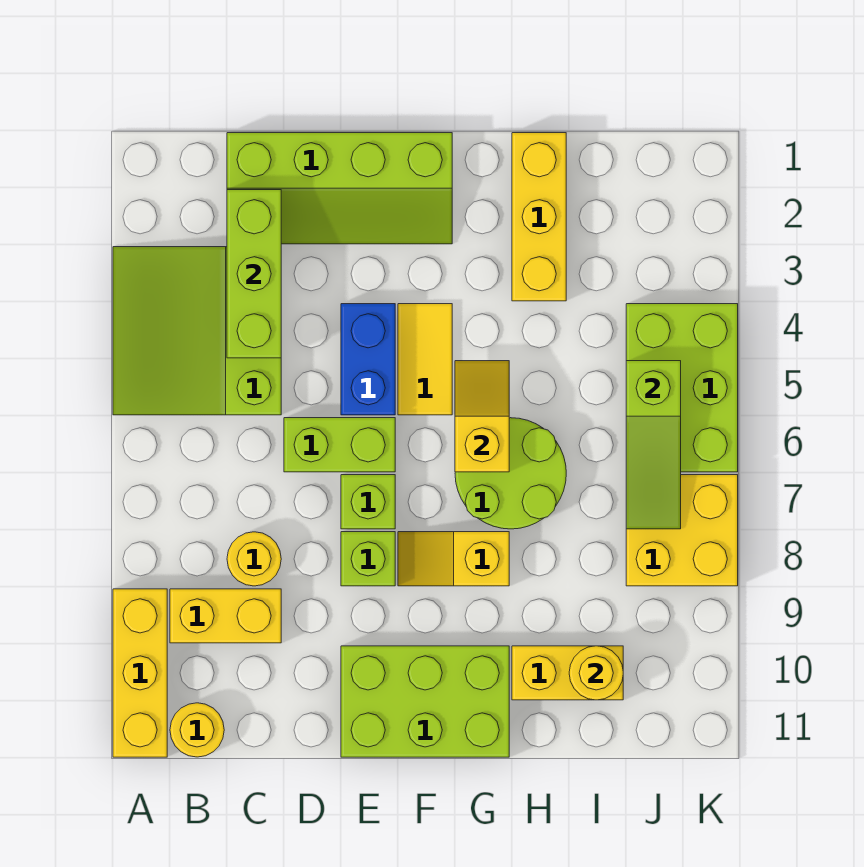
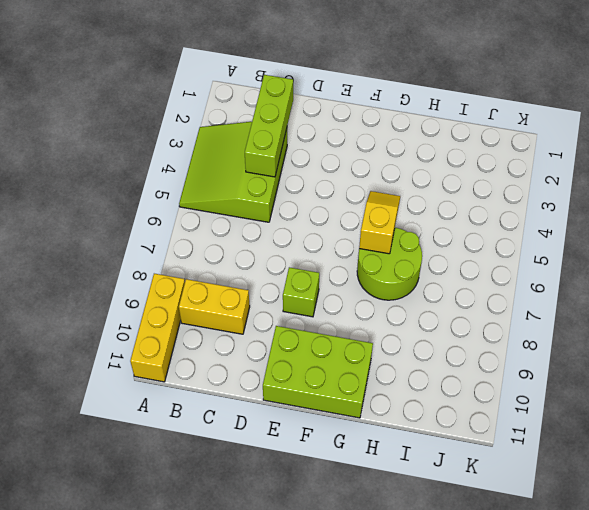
none -> yellow 1x1 round brick [170,703,224,757]
none -> lime 2x4 slope [227,133,452,244]
none -> yellow 1x1 round brick [227,532,281,586]

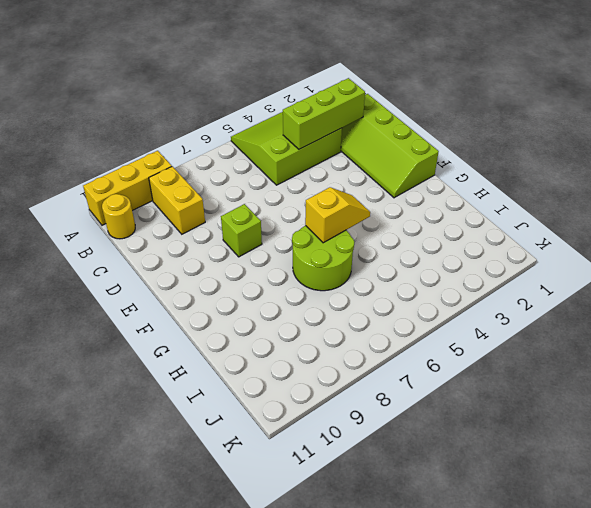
none -> yellow 1x1 round brick [227,532,281,586]
none -> lime 1x2 brick [284,418,395,472]
none -> blue 1x2 brick [341,304,395,415]

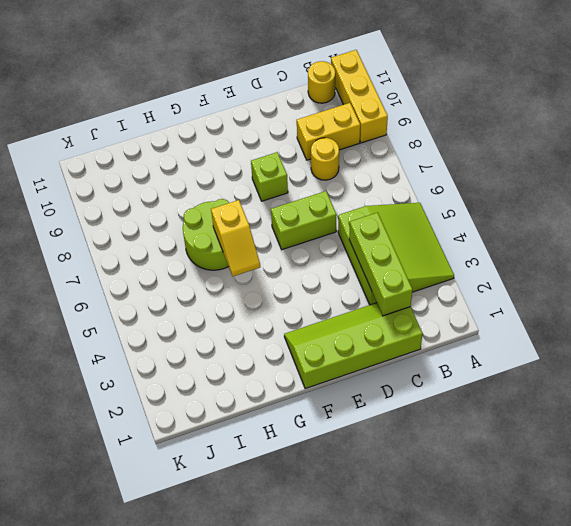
none -> blue 1x2 brick [341,304,395,415]
none -> lime 1x1 brick [341,475,395,529]
none -> lime 2x3 brick [341,646,509,757]

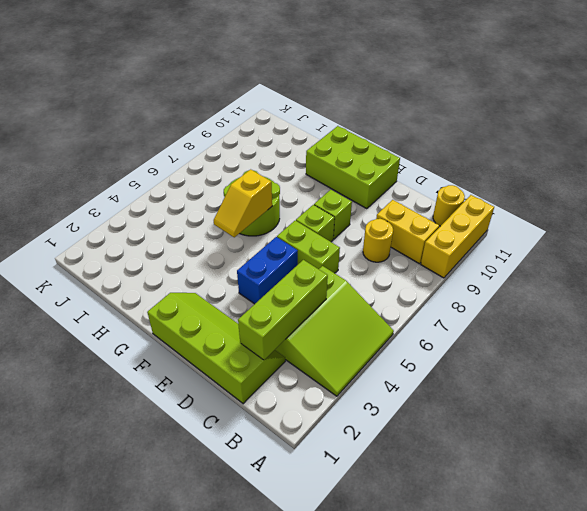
none -> yellow 1x2 tile [398,304,452,415]
none -> yellow 1x2 slope [398,532,509,586]
none -> yellow 1x3 brick [512,133,566,301]

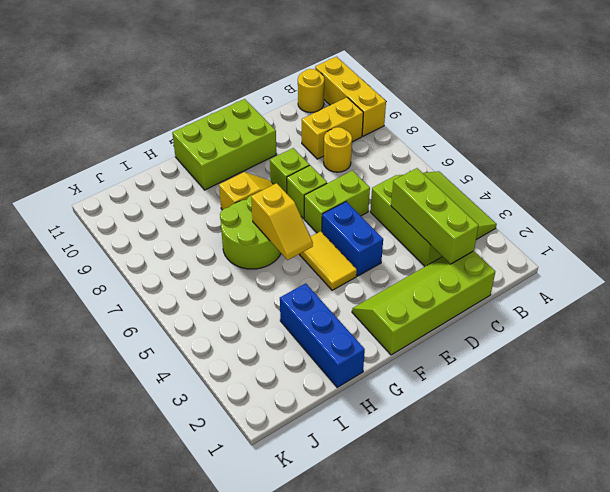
blue 1x3 brick [280,283,365,387] -> yellow 1x3 brick [512,133,566,301]
none -> yellow 1x2 brick [512,646,623,700]
none -> lime 2x3 brick [626,304,738,472]
none -> yellow 2x2 brick [626,475,738,586]

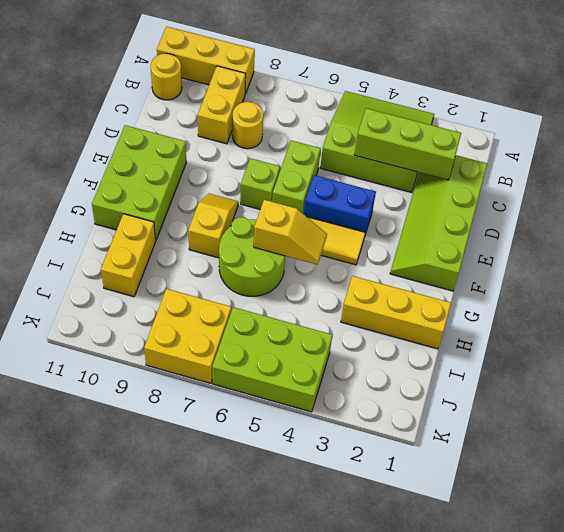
none -> lime 1x1 brick [341,532,395,586]
none -> yellow 1x1 round brick [569,646,623,700]
none -> lime 1x3 slope [626,361,681,529]

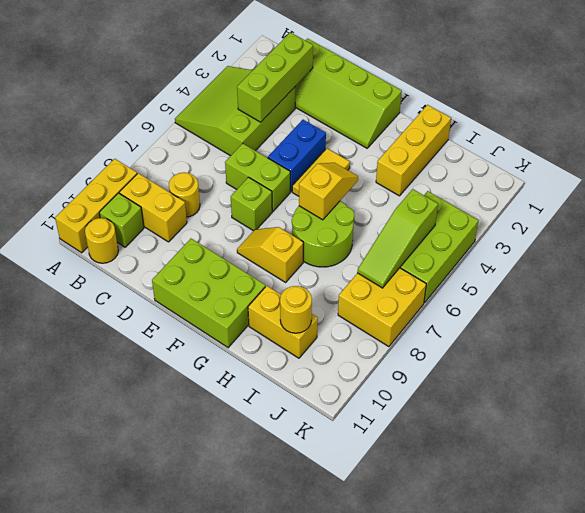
lime 1x1 brick [99,193,144,247] -> lime 1x1 brick moved to [341,532,395,586]

